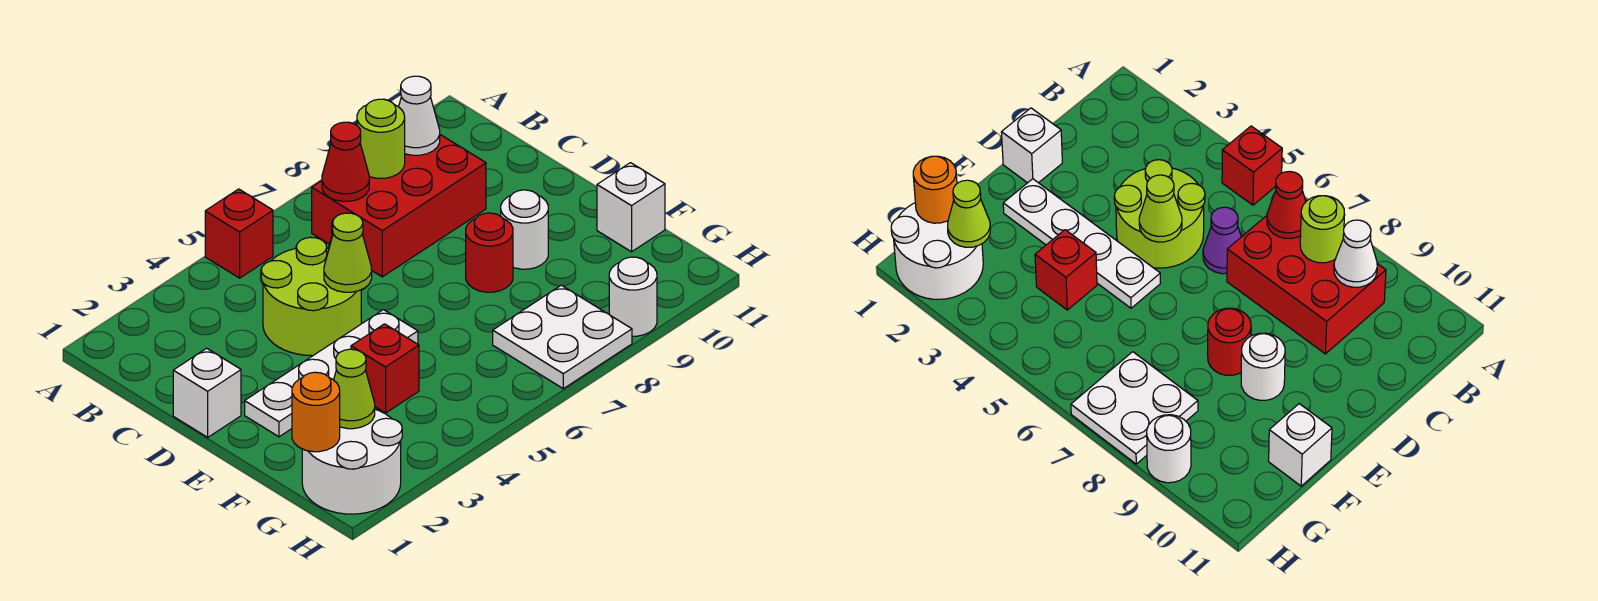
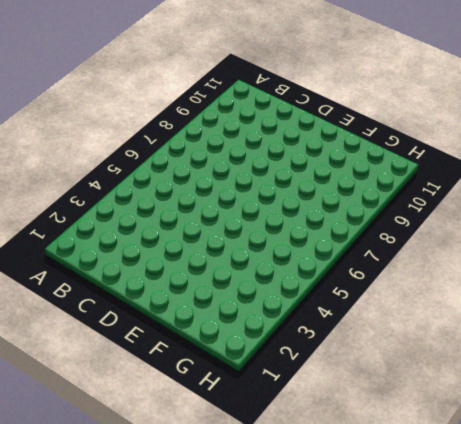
none -> red 1x1 brick [205,189,273,278]
none -> red 2x3 brick [312,135,486,277]
none -> lime 2x2 round brick [261,237,361,356]

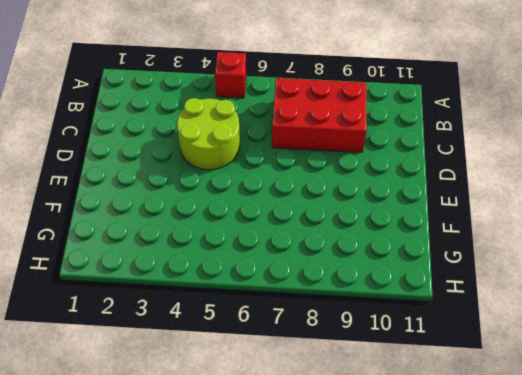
none -> purple 1x1 cone [1203,207,1241,274]
none -> white 1x1 brick [173,348,241,437]
none -> white 1x4 plate [245,310,418,437]

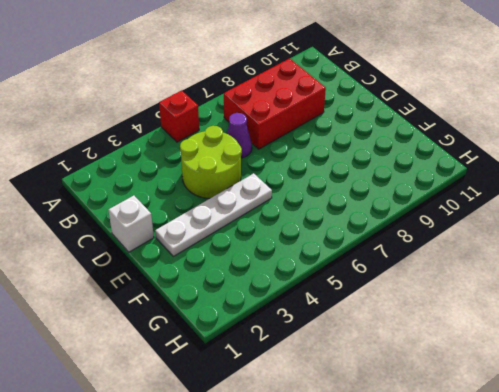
none -> red 1x1 round brick [466,213,513,292]
none -> white 1x1 round brick [501,190,548,269]
none -> red 1x1 brick [351,324,419,413]

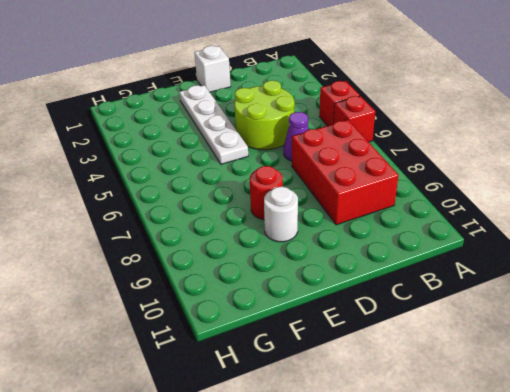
red 1x1 brick [334,96,375,142] -> red 1x1 brick moved to [351,324,419,413]
none -> white 1x1 brick [597,163,665,252]
none -> white 2x2 round brick [302,409,402,514]
none -> white 2x2 plate [493,285,632,389]

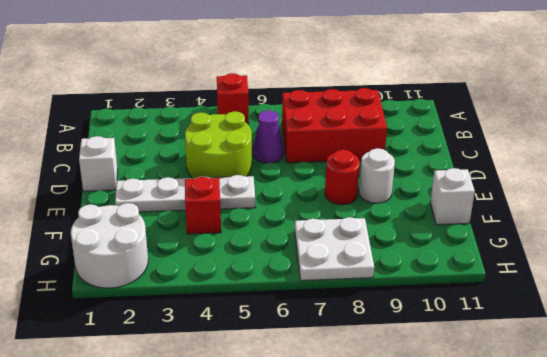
none -> white 1x1 round brick [609,257,657,336]
none -> red 1x1 cone [322,122,369,201]
none -> lime 1x1 round brick [357,99,405,178]

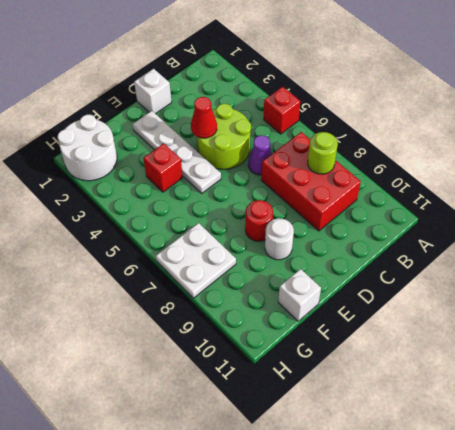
red 1x1 cone [191,97,217,138] -> red 1x1 cone moved to [322,122,369,201]
none -> white 1x1 round brick [609,257,657,336]
none -> white 1x1 cone [399,76,440,155]
none -> lime 1x1 cone [324,213,372,292]

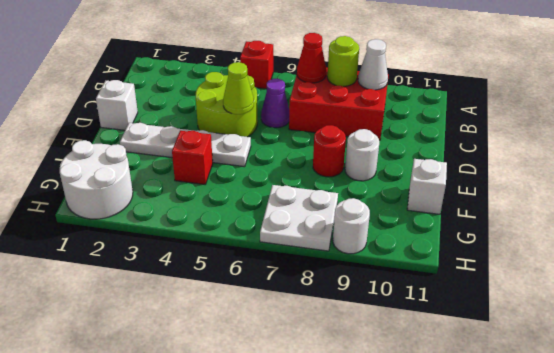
none -> orange 1x1 round brick [292,372,340,452]
none -> lime 1x1 cone [334,349,375,429]

